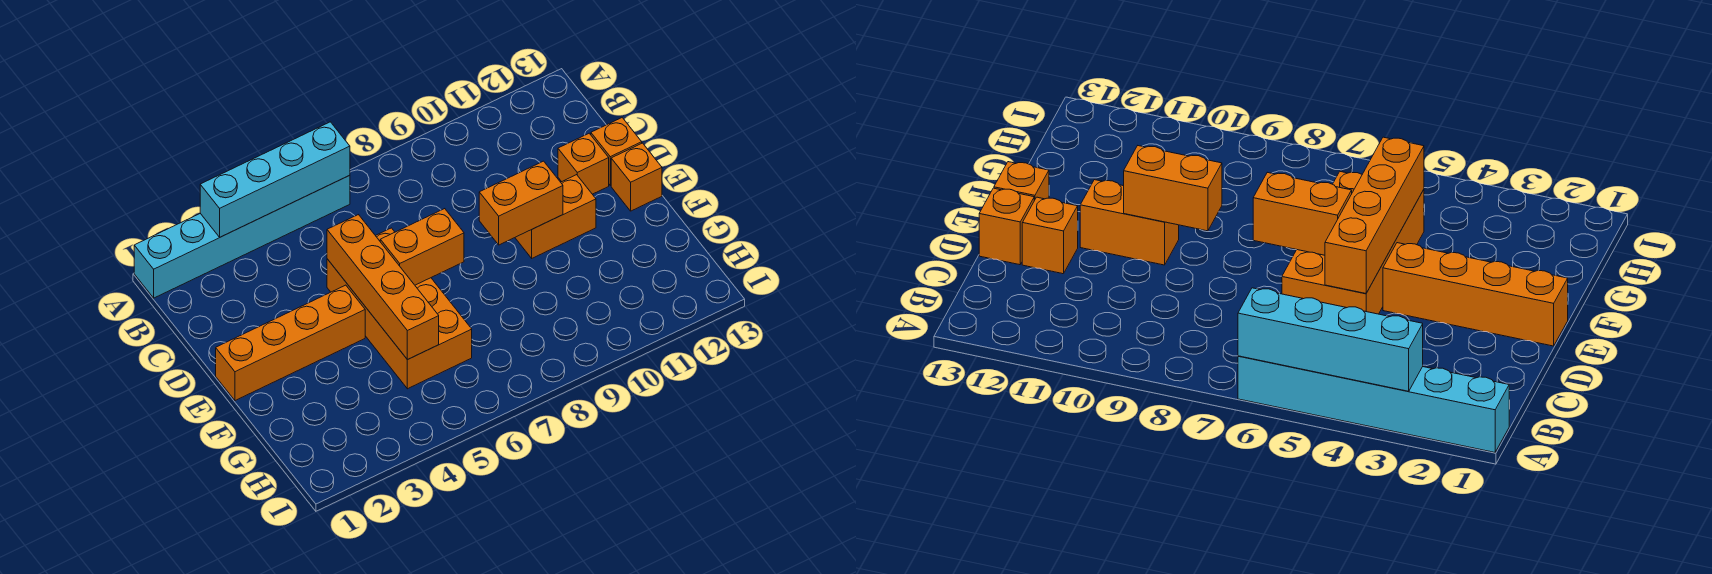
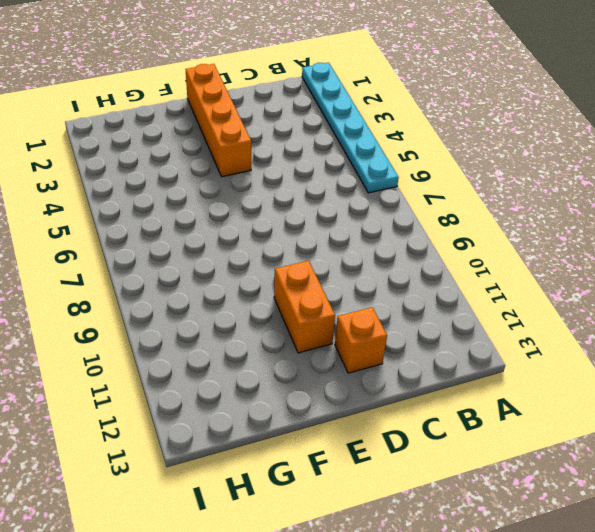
cyan 1x6 plate [302,63,399,193] -> cyan 1x6 brick [134,175,350,298]
none -> orange 2x4 brick [327,228,472,389]
none -> orange 1x1 brick [591,118,642,185]

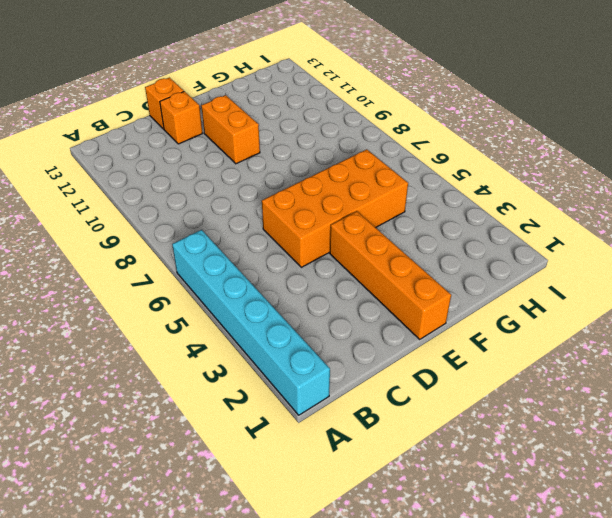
none -> orange 1x1 brick [611,143,662,211]
none -> cyan 1x4 brick [200,122,350,237]

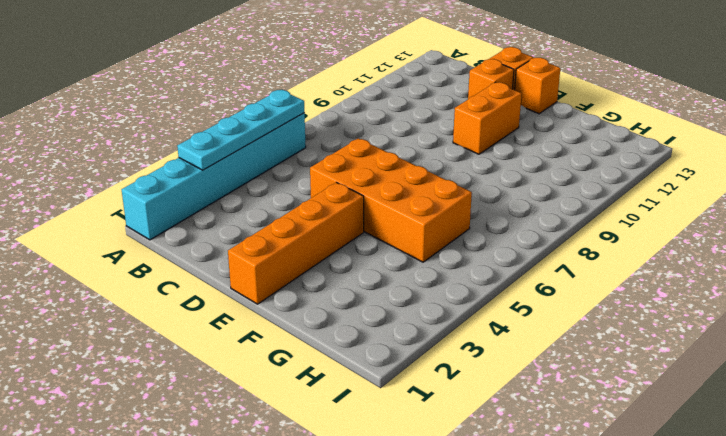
cyan 1x4 plate [177,90,305,170] -> cyan 1x4 brick [200,122,350,237]
none -> orange 1x4 brick [327,215,439,360]
none -> orange 1x2 brick [380,209,464,285]

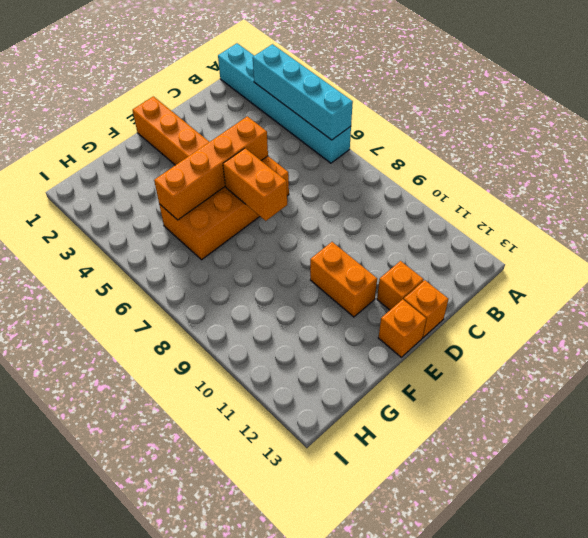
none -> orange 1x2 brick [479,161,563,245]

